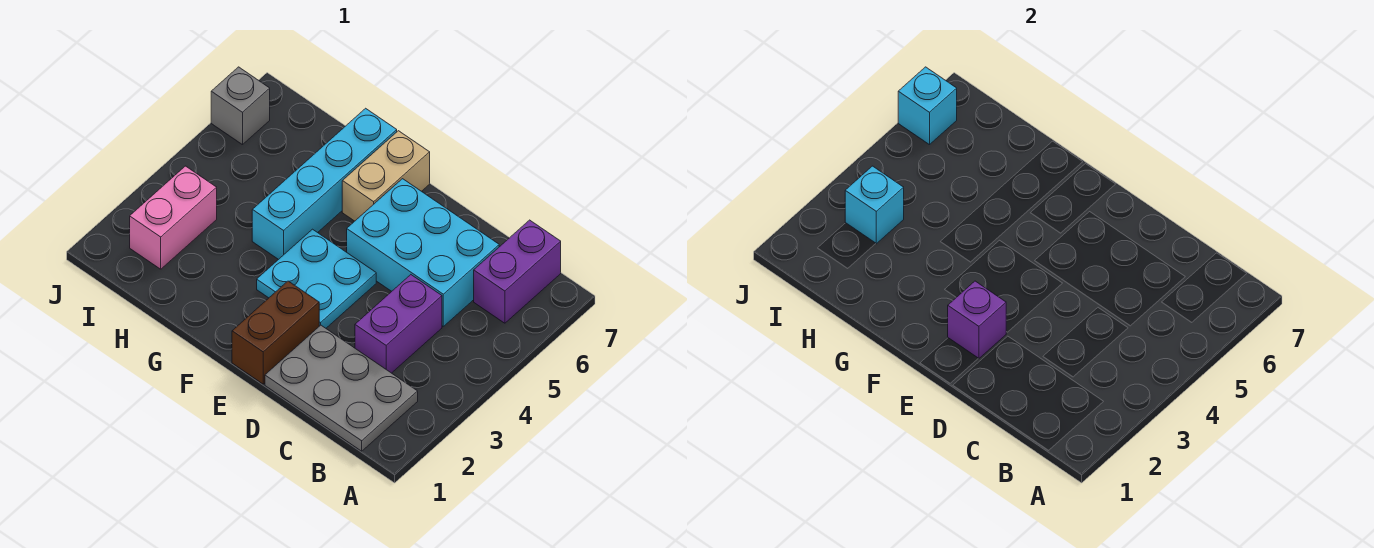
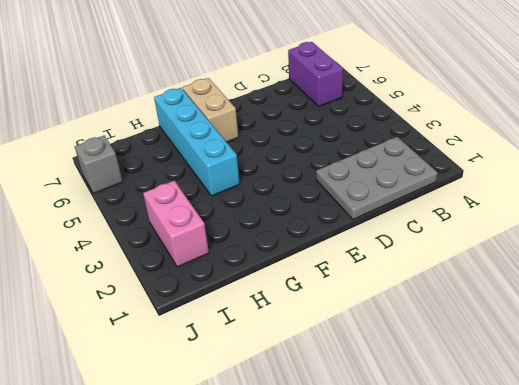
none -> purple 1x2 brick [355,275,442,373]
none -> cyan 2x3 brick [347,179,499,326]
none -> brown 1x2 brick [232,281,319,384]

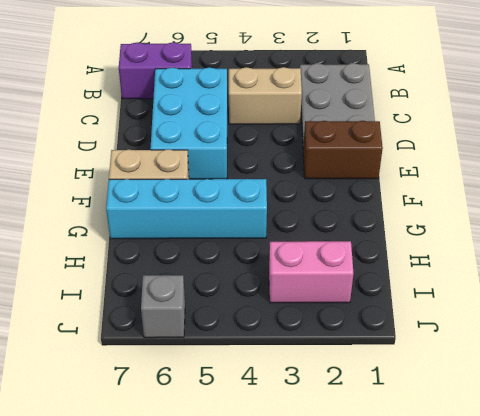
tan 1x2 brick [229,67,302,124] -> purple 1x2 brick [355,275,442,373]
none -> cyan 2x2 plate [257,229,376,328]
none -> purple 1x1 brick [948,281,1006,359]
none -> cyan 1x1 brick [845,166,904,244]

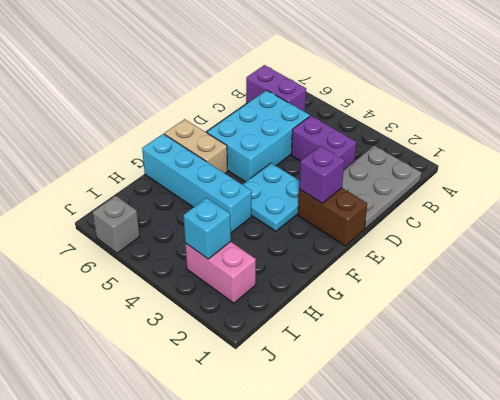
none -> cyan 1x1 brick [898,67,957,145]

